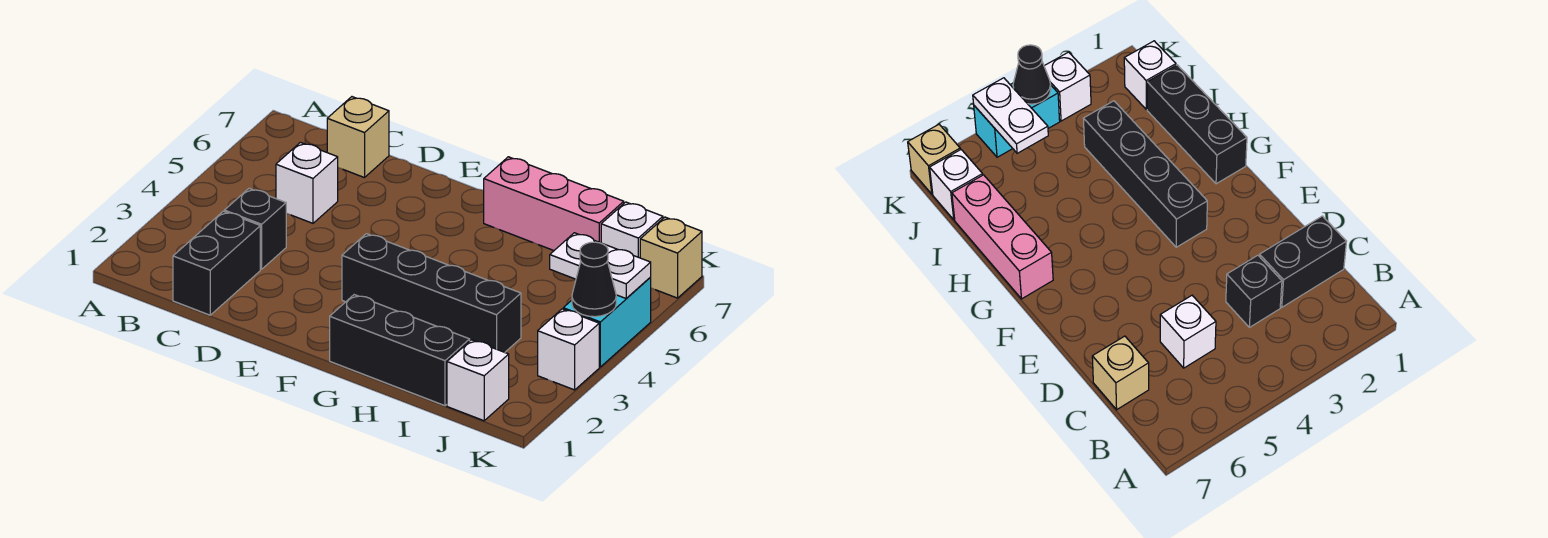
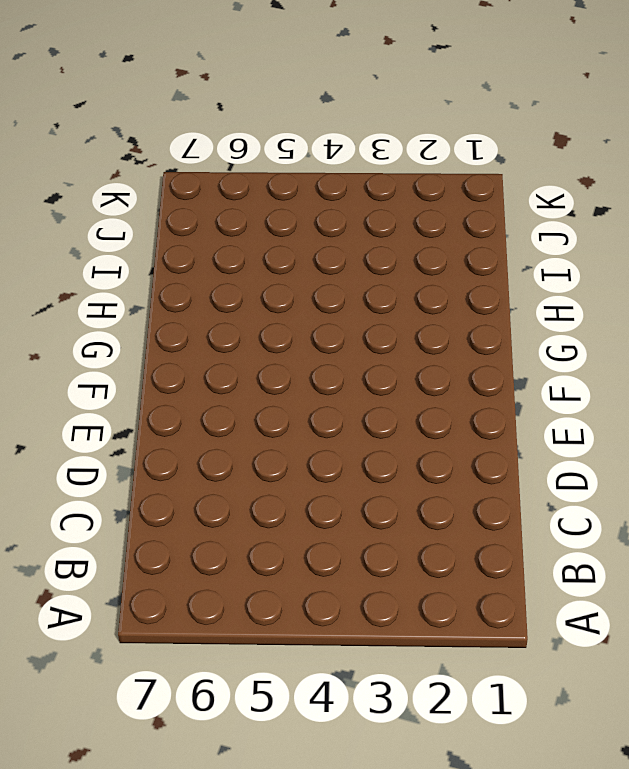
none -> black 1x2 brick [173,211,260,315]
none -> black 1x1 brick [224,188,286,269]
none -> white 1x1 brick [276,142,338,223]

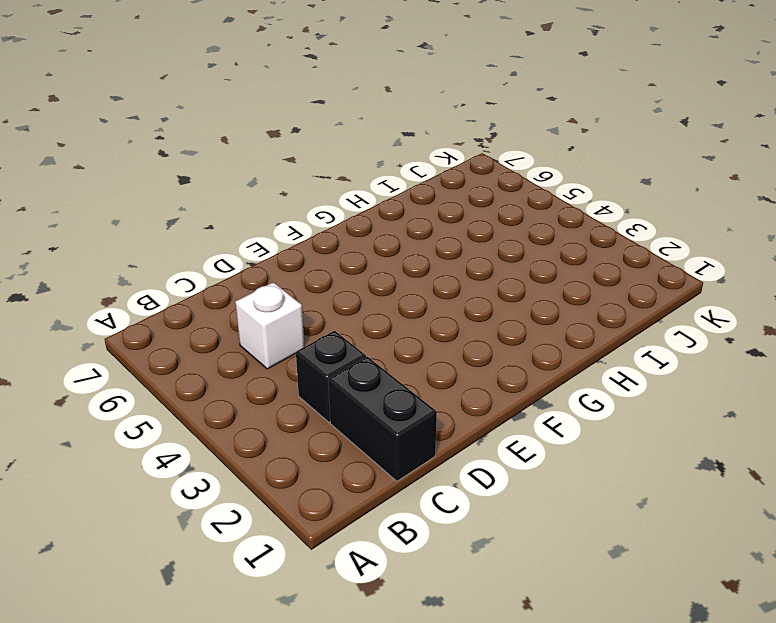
none -> tan 1x1 brick [327,97,389,178]
none -> black 1x4 brick [342,234,521,352]
none -> black 1x3 brick [330,295,470,406]

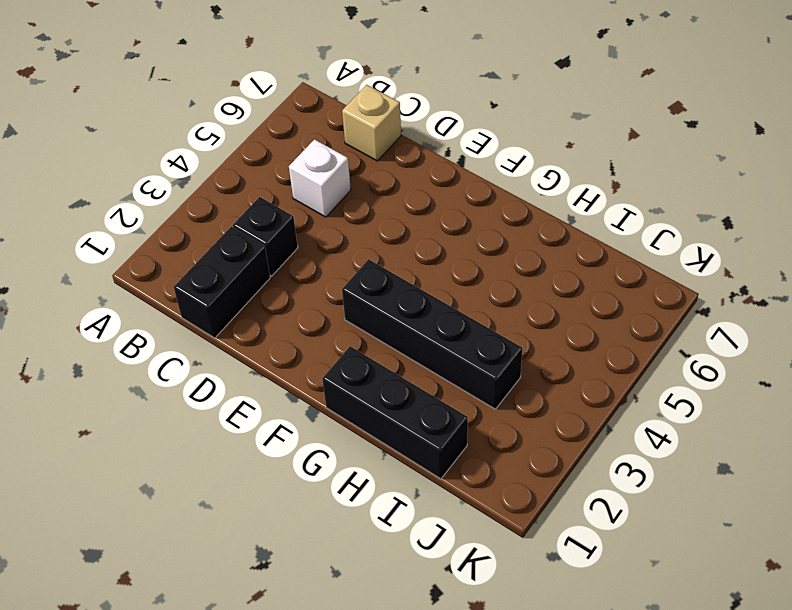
none -> pink 1x3 brick [484,157,624,250]
none -> white 1x1 brick [447,340,509,421]
none -> white 1x1 brick [601,202,663,258]

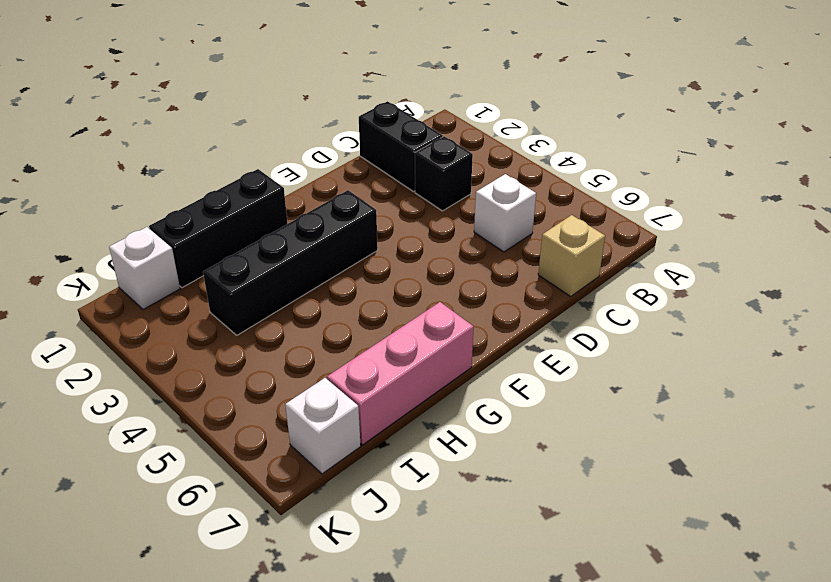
none -> white 1x1 brick [538,309,599,390]
none -> cyan 1x2 brick [563,278,651,367]
none -> tan 1x1 brick [640,217,702,298]

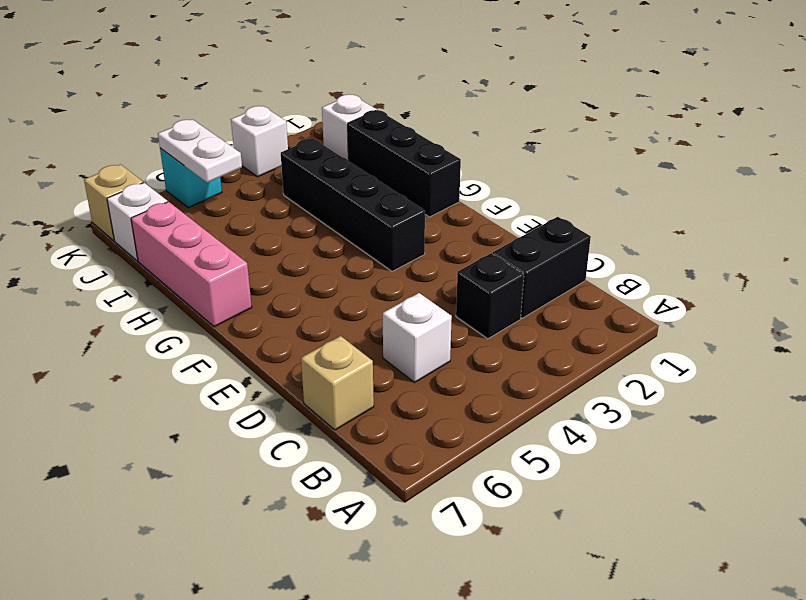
cyan 1x1 brick [160,148,222,208] -> cyan 1x2 brick [563,278,651,367]
none -> black 1x1 cone [572,242,616,317]

